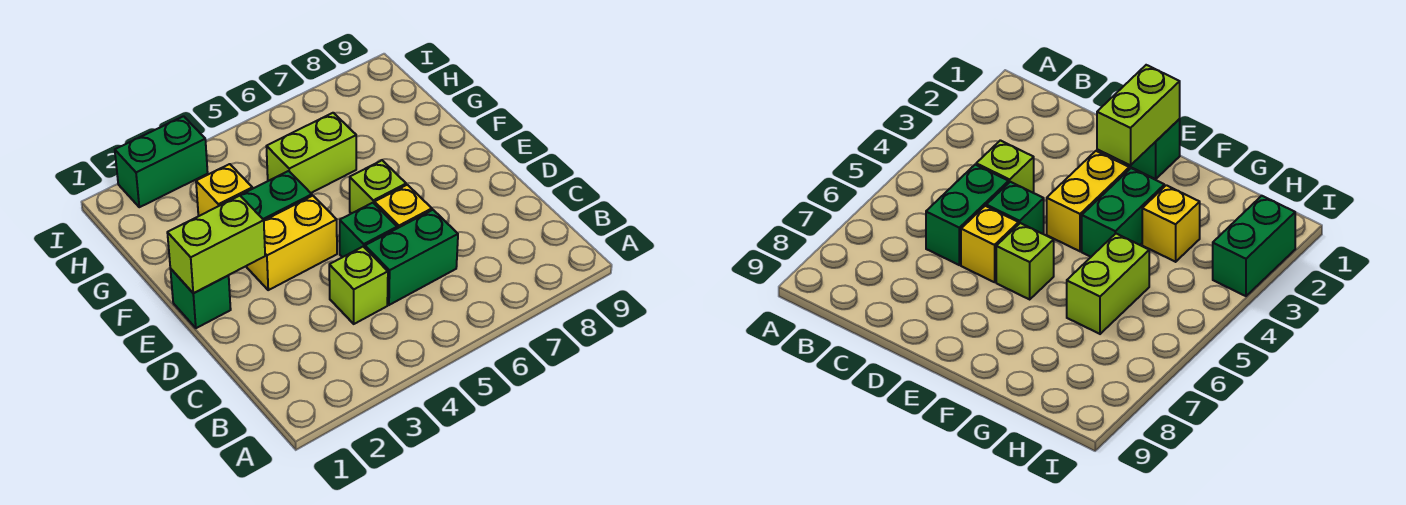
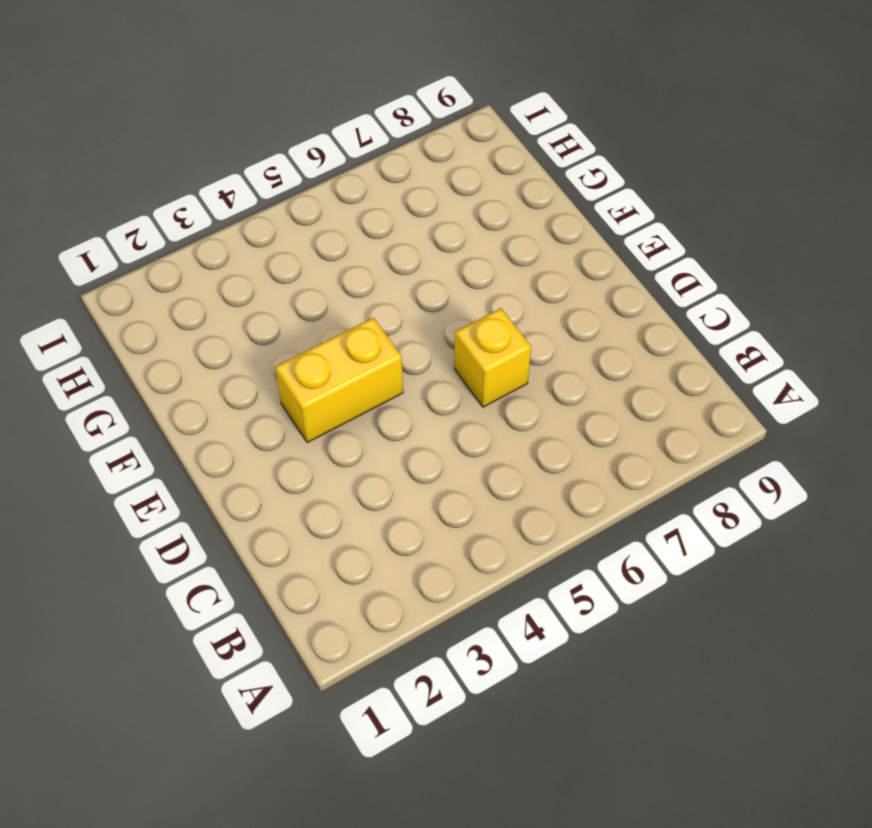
none -> lime 1x1 brick [329,247,388,324]
none -> green 1x2 brick [365,210,458,305]
none -> green 1x1 brick [340,203,397,257]

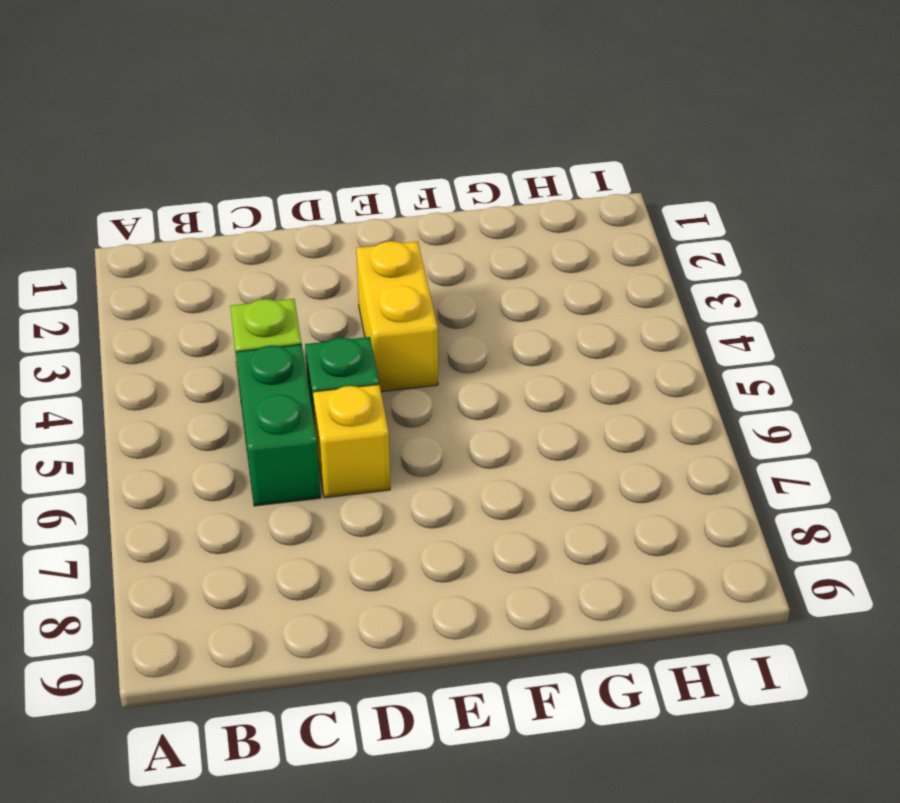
none -> green 1x1 brick [170,269,231,328]
none -> lime 1x1 brick [350,160,406,214]
none -> green 1x2 brick [240,171,312,220]

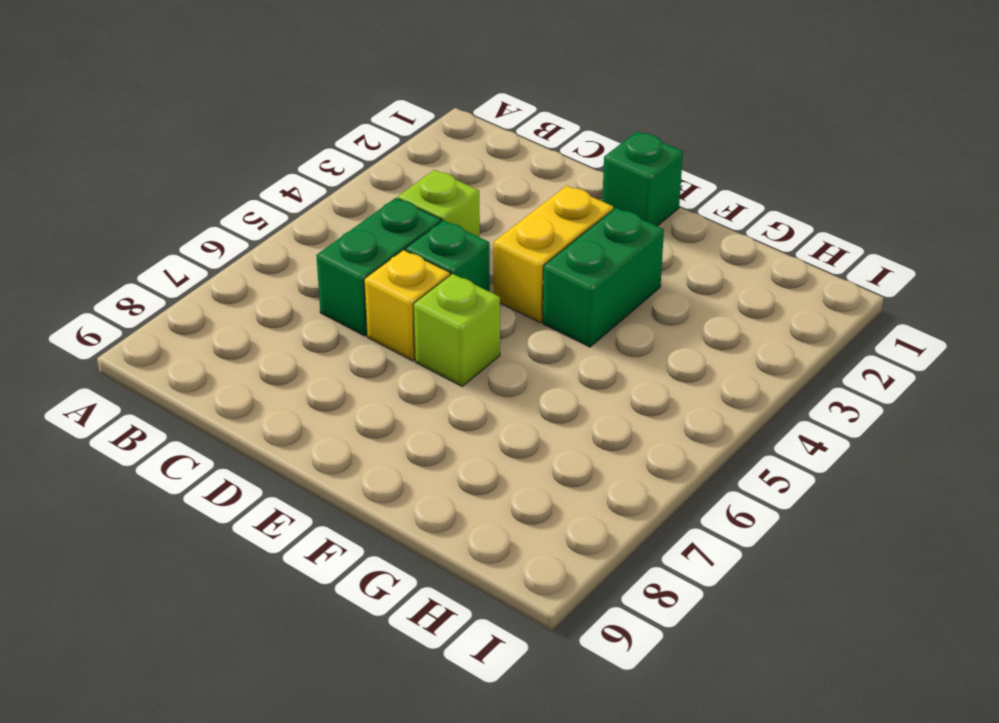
none -> yellow 1x1 brick [196,164,252,216]
none -> lime 1x2 brick [266,113,356,193]
none -> green 1x2 brick [115,116,208,207]

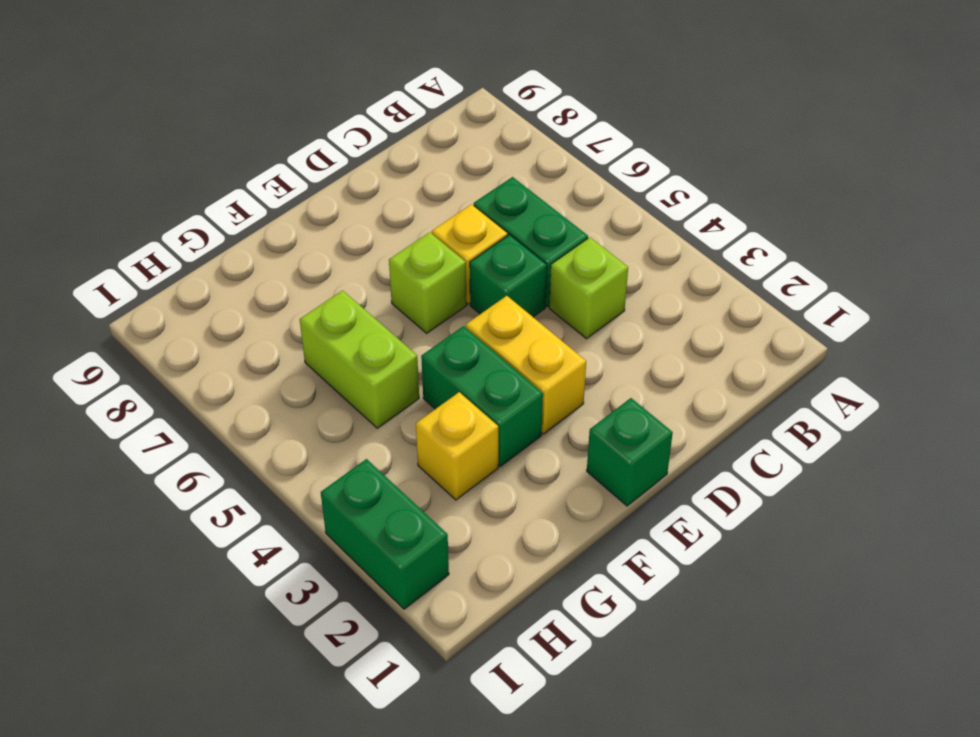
none -> lime 1x2 brick [167,196,265,293]

